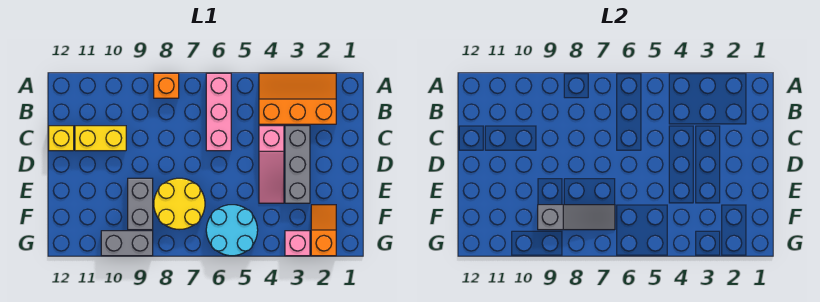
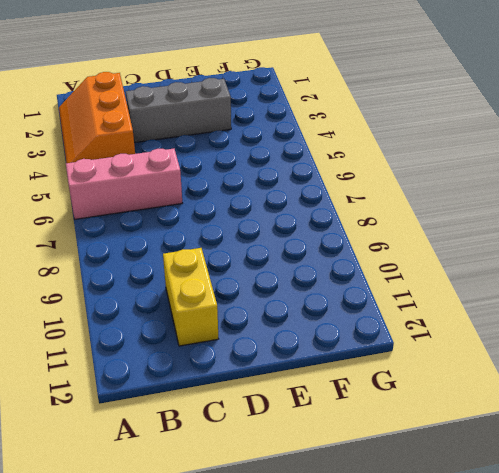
none -> orange 1x1 brick [154,73,179,98]
none -> pink 1x3 slope [259,126,284,203]
none -> yellow 1x1 brick [49,126,74,151]

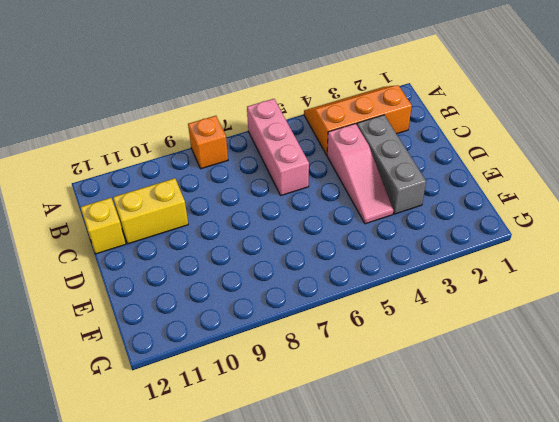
none -> yellow 2x2 round brick [154,178,205,230]
none -> grey 1x2 brick [128,178,153,230]
none -> orange 1x2 slope [311,205,336,256]

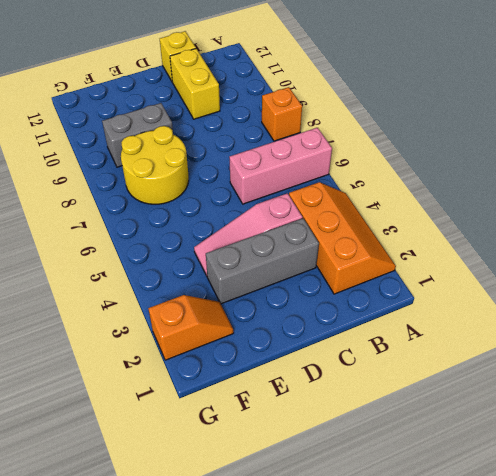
none -> cyan 2x2 round brick [206,205,258,256]
none -> pink 1x1 brick [285,231,310,256]
none -> grey 1x2 brick [101,231,153,256]

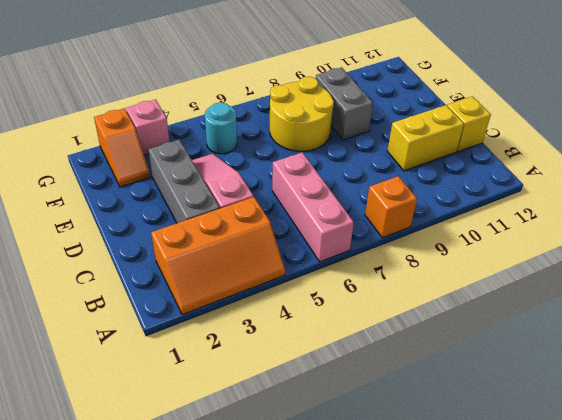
cyan 1x1 round brick [205,102,237,154] -> cyan 2x2 round brick [206,205,258,256]
none -> grey 1x2 brick [101,231,153,256]
none -> grey 1x3 slope [538,205,615,230]

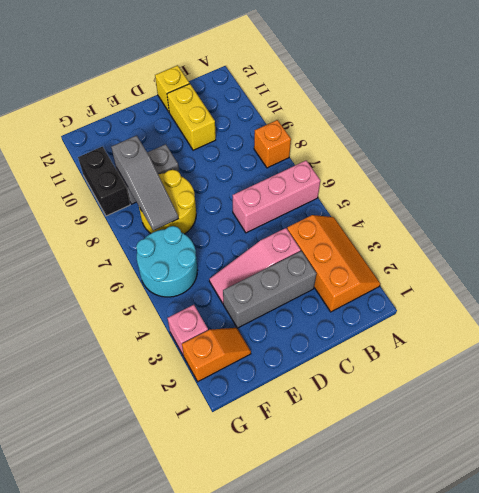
black 1x2 brick [78,147,130,216] -> grey 1x2 brick [101,231,153,256]

